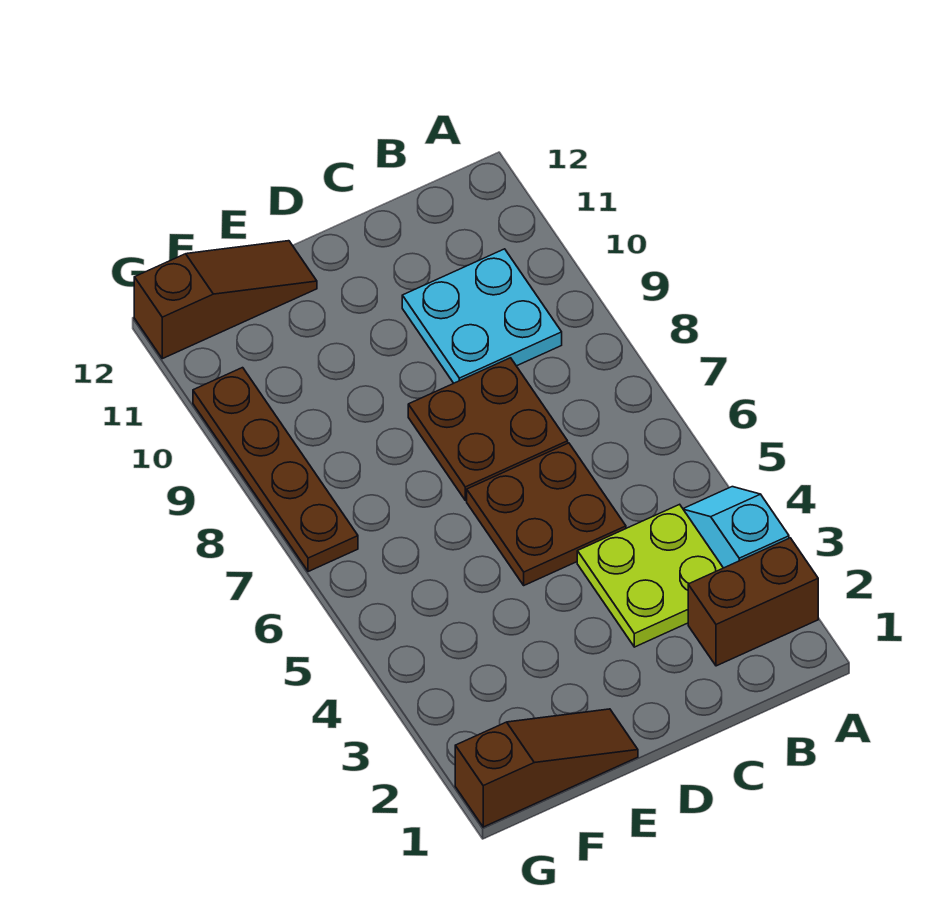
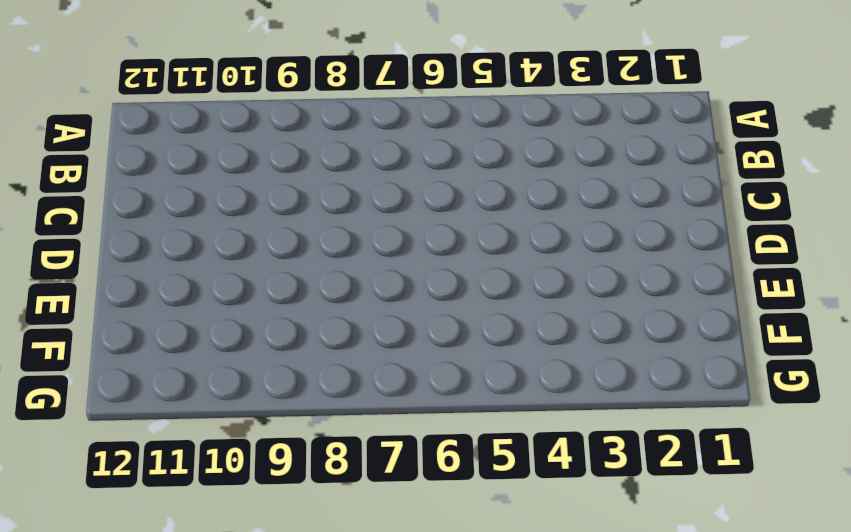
none -> brown 1x2 brick [688,538,818,666]
none -> cyan 1x2 slope [683,487,789,568]

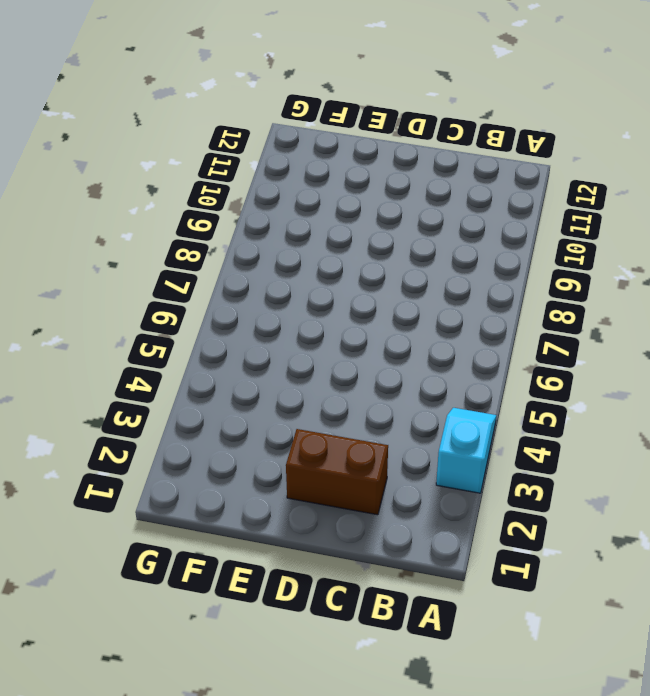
brown 1x2 brick [286,429,388,515] -> brown 1x2 brick moved to [688,538,818,666]
none -> lime 2x2 plate [577,504,723,647]
none -> cyan 2x2 plate [402,249,562,383]

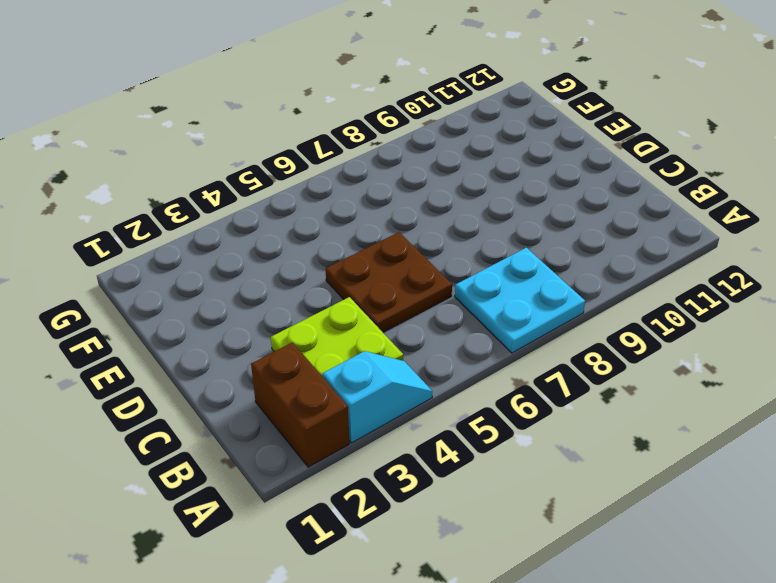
cyan 2x2 plate [455,248,585,353] -> cyan 2x2 plate moved to [402,249,562,383]
none -> brown 2x2 plate [408,358,568,500]
none -> brown 1x3 slope [455,709,638,827]

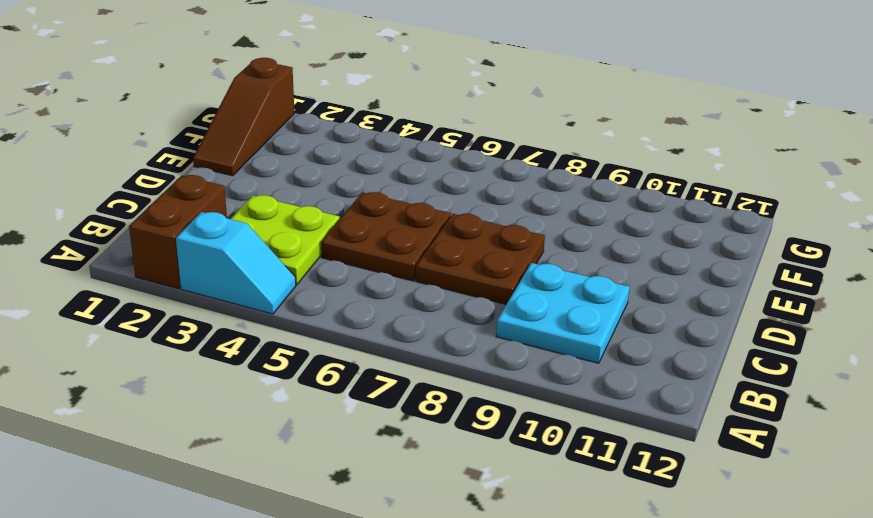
none -> brown 1x3 slope [134,241,317,359]
none -> brown 1x4 plate [193,368,358,572]

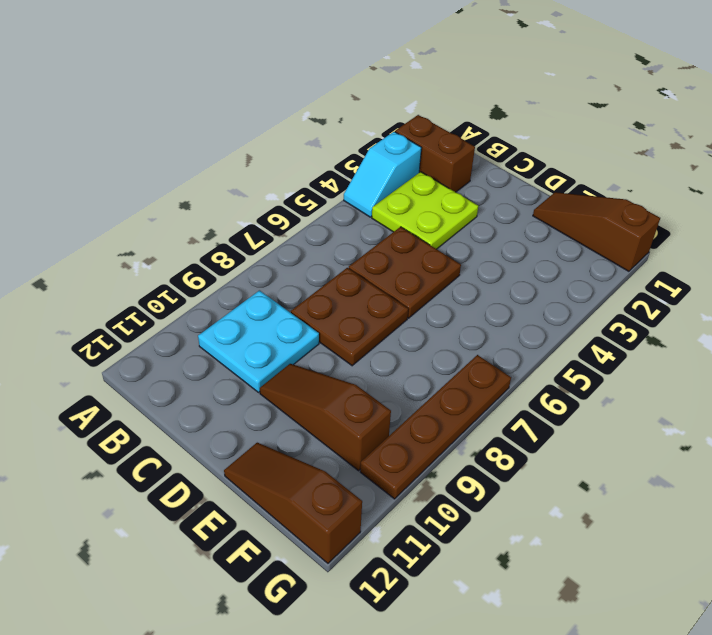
brown 1x3 slope [260,364,391,471] -> none

